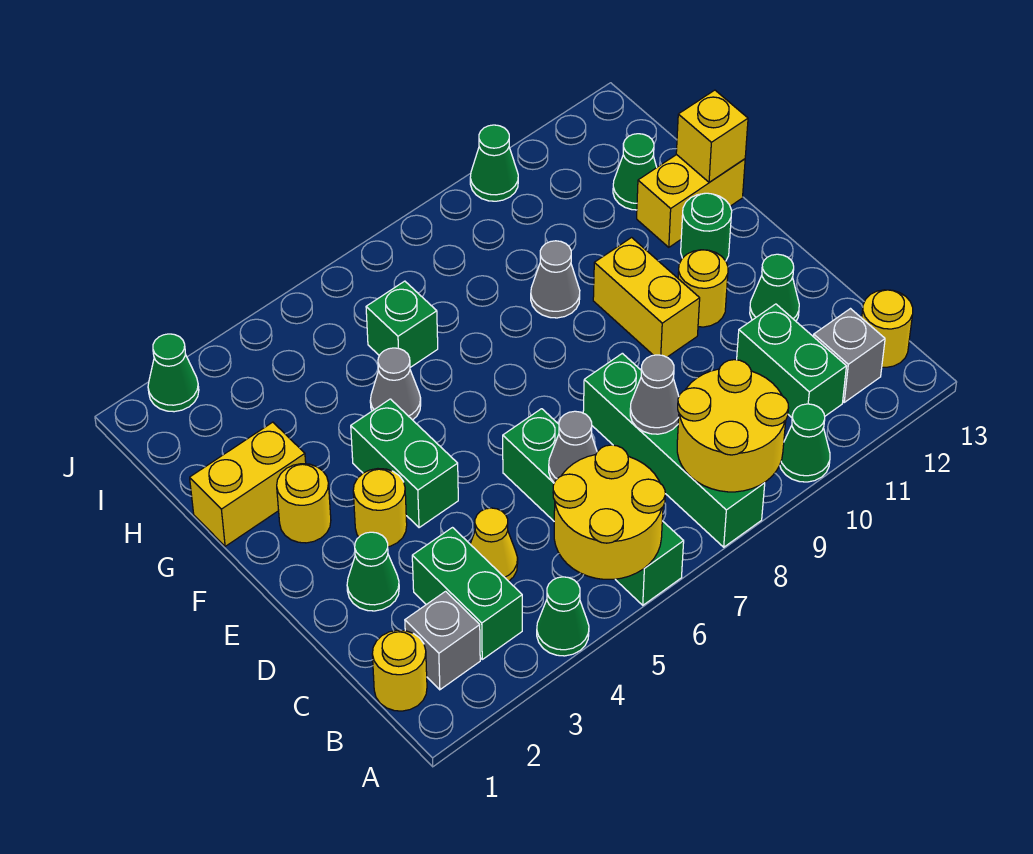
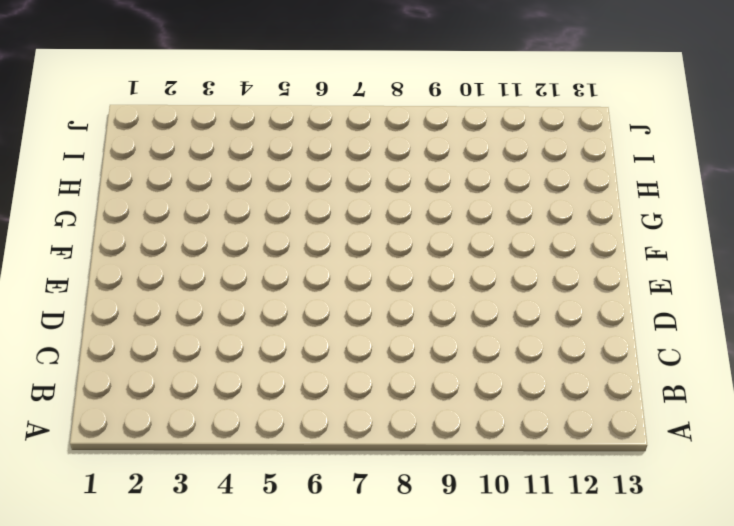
none -> green 1x1 cone [537,577,589,656]
none -> green 1x4 brick [503,409,684,605]
none -> green 1x4 brick [583,353,765,547]
none -> green 1x1 cone [780,404,830,482]

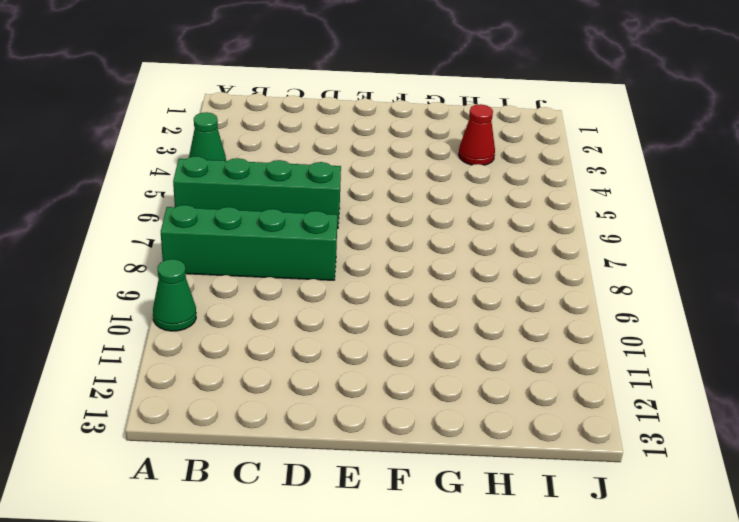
red 1x1 cone [459,104,495,165] -> none
none -> yellow 1x1 round brick [372,630,427,711]
none -> grey 1x1 brick [405,591,480,690]
none -> green 1x2 brick [412,528,522,659]
none -> green 1x2 brick [737,304,846,417]

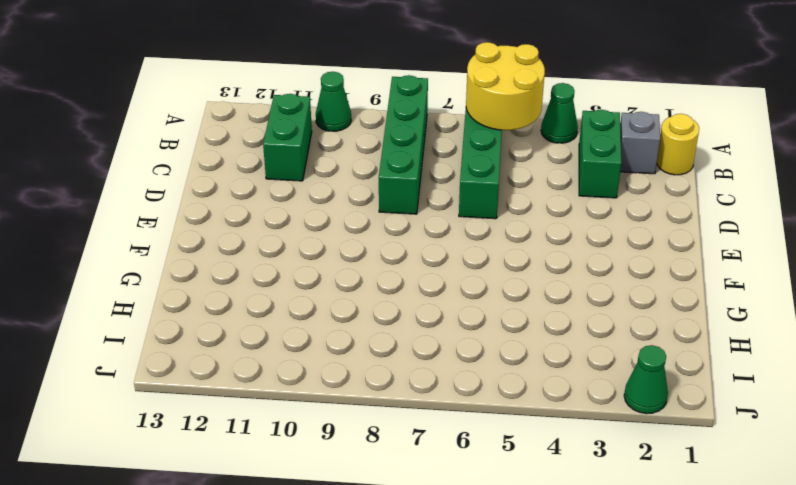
none -> grey 1x1 brick [813,309,885,402]
none -> yellow 1x1 round brick [862,290,913,367]
none -> yellow 1x1 cone [470,508,518,581]
none -> green 1x1 cone [347,532,399,611]

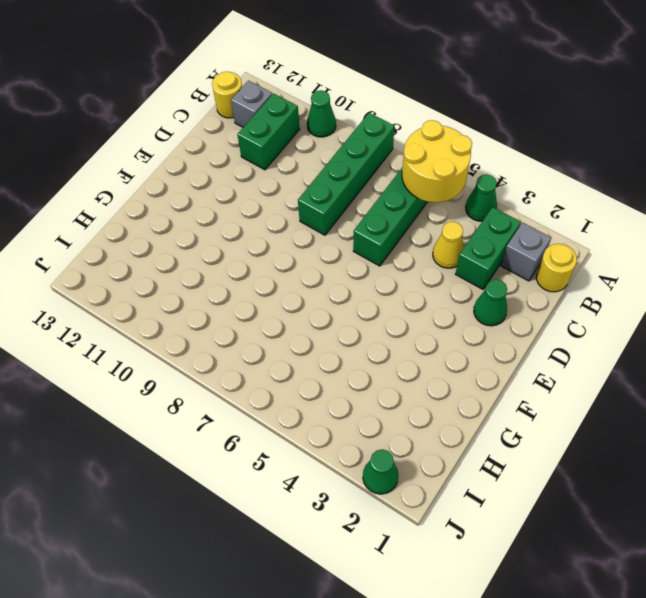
none -> green 1x1 cone [750,254,799,321]
none -> yellow 1x1 round brick [353,469,407,547]
none -> green 1x2 brick [351,399,458,528]
none -> yellow 1x2 brick [593,238,700,357]

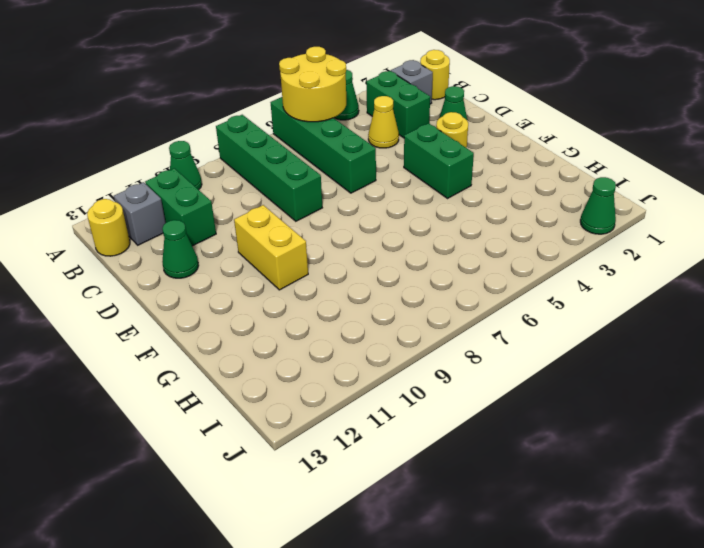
none -> yellow 1x1 round brick [678,250,728,327]
none -> yellow 1x1 round brick [277,464,331,543]
none -> green 1x1 round brick [681,193,732,261]
none -> yellow 1x2 brick [190,422,306,546]

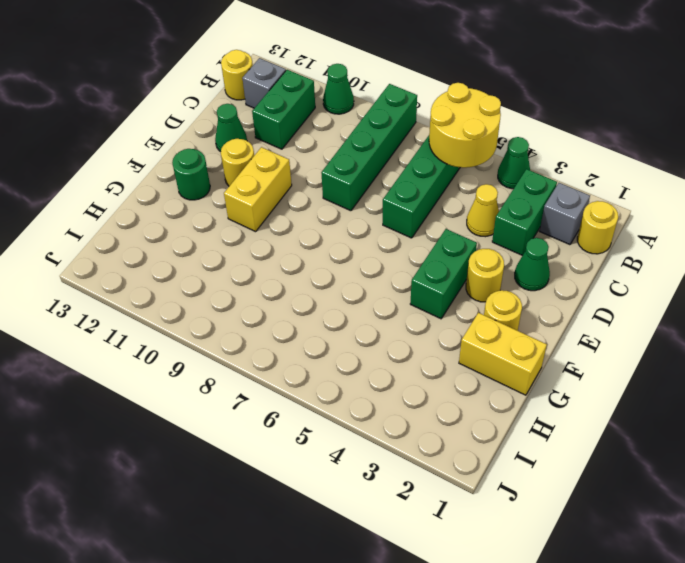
none -> grey 1x1 cone [370,348,421,420]
none -> grey 1x1 cone [531,241,580,318]
none -> yellow 1x2 brick [637,155,745,247]
none -> green 1x1 brick [366,281,438,367]

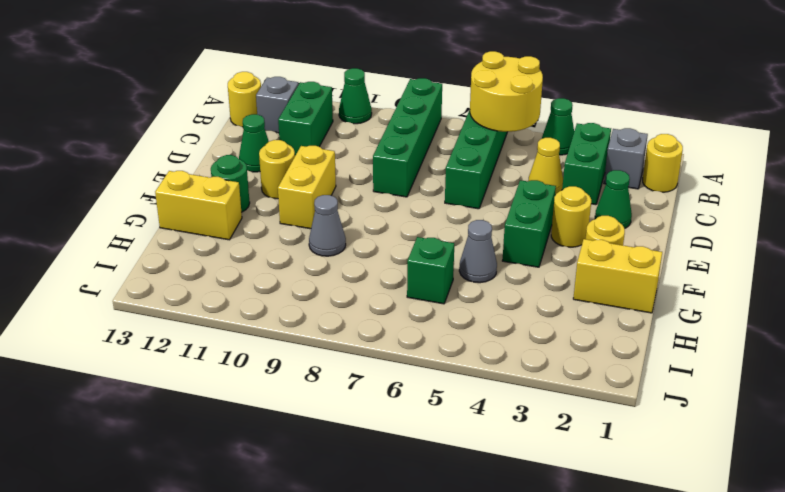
none -> green 1x1 cone [613,134,657,210]
none -> green 1x1 cone [148,334,199,412]
none -> green 1x1 cone [470,125,518,201]
none -> yellow 2x2 round brick [677,360,789,492]

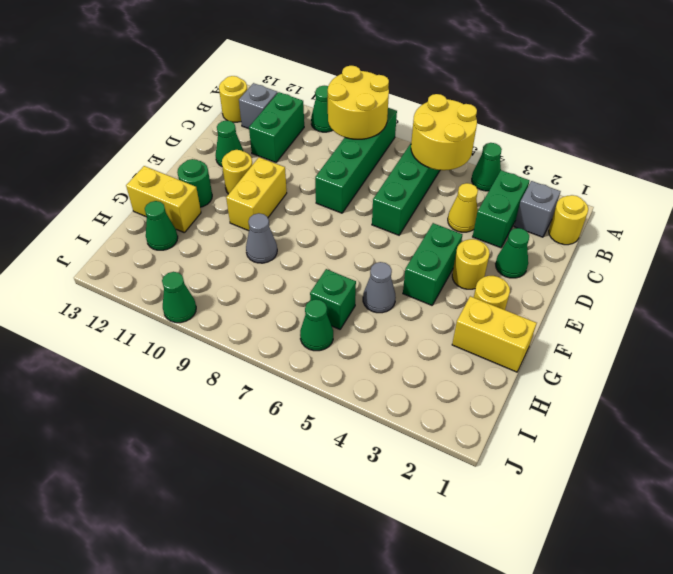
green 1x1 cone [300,299,333,351] -> green 1x1 cone moved to [148,334,199,412]
none -> grey 1x1 cone [549,411,597,483]
none -> grey 1x1 cone [630,355,679,434]
none -> yellow 1x1 brick [676,90,748,182]

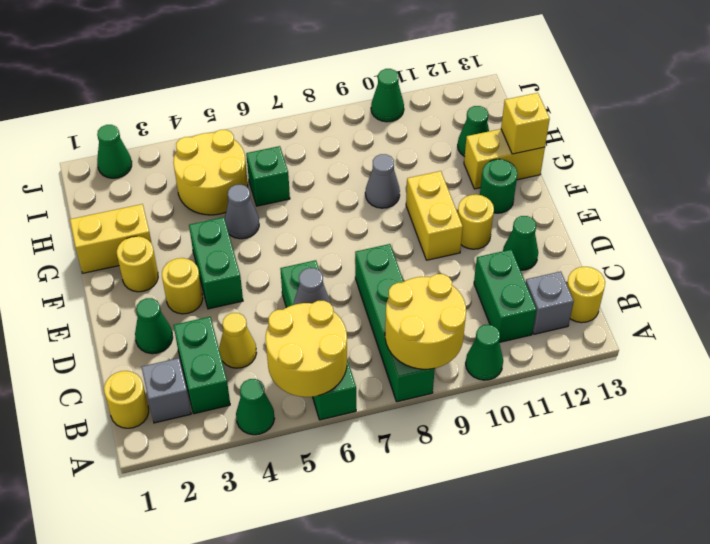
yellow 2x2 round brick [173,130,248,215] -> none
none -> grey 1x1 cone [630,355,679,434]

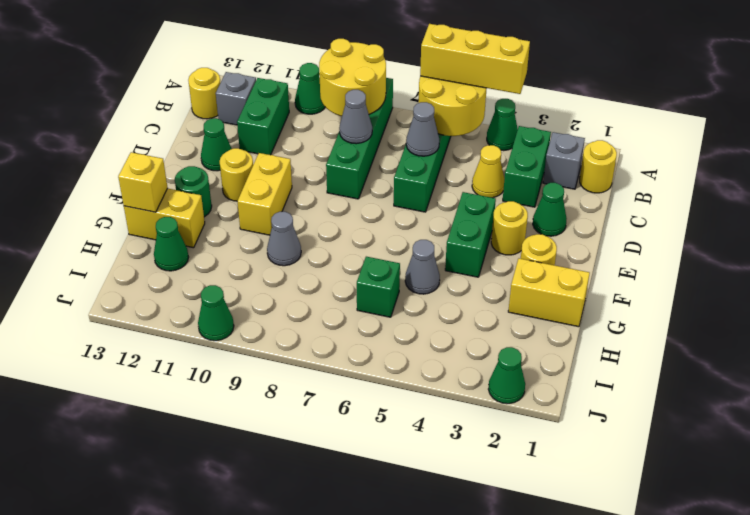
yellow 1x3 brick [420,24,530,94] -> none

